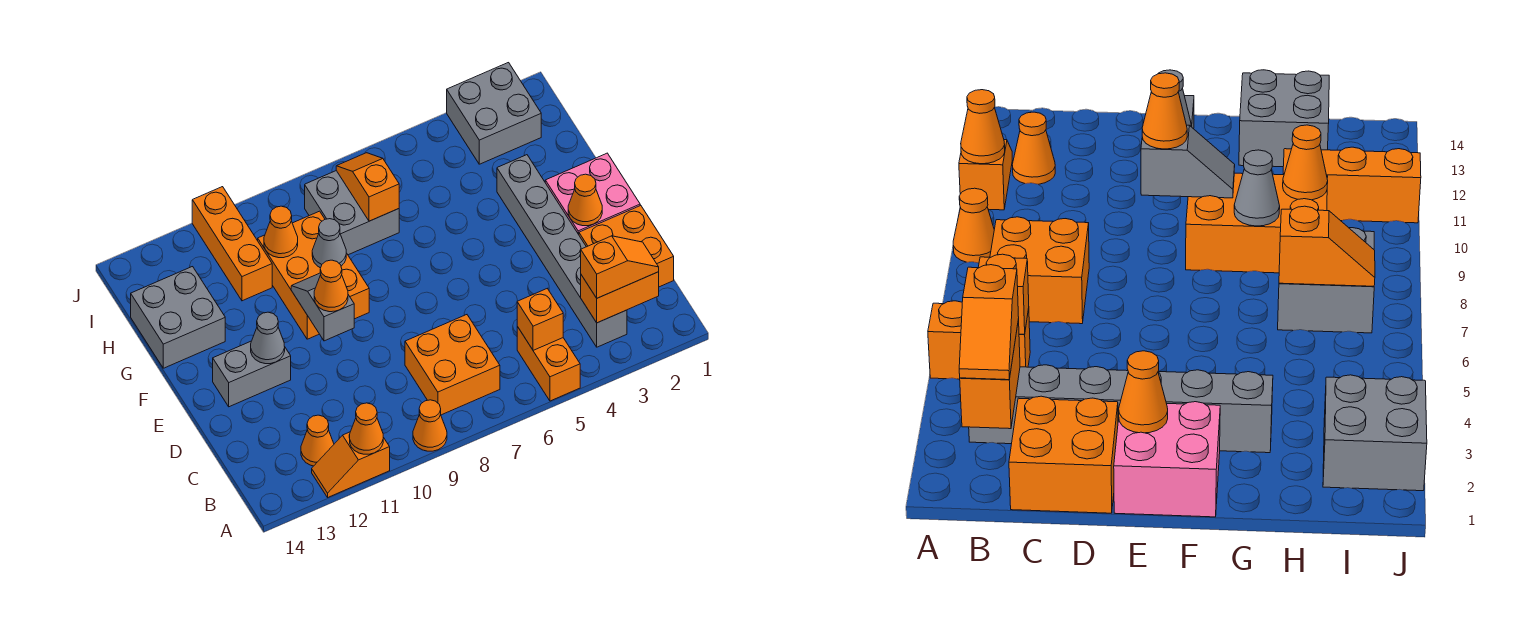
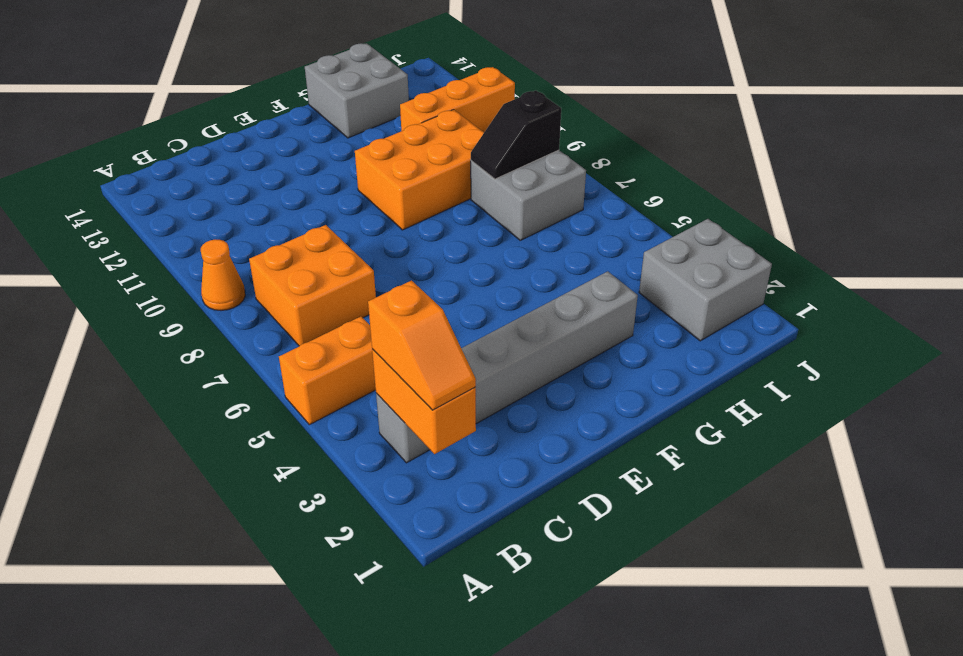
black 1x2 slope [471,91,561,179] -> none
none -> orange 1x2 slope [312,432,390,497]
none -> orange 1x1 cone [301,415,334,466]
none -> orange 2x2 brick [579,205,674,287]

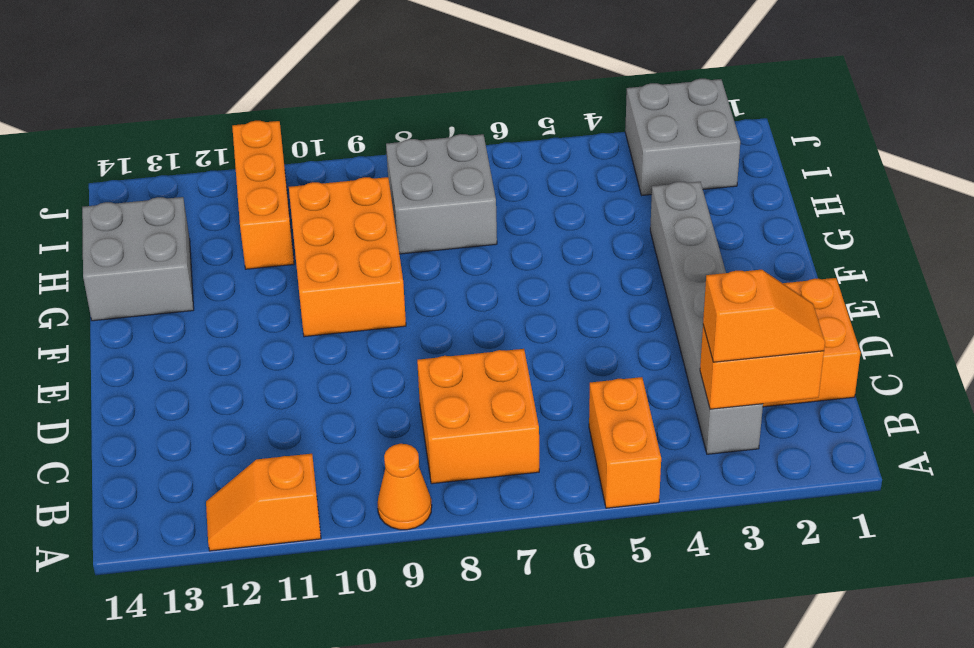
none -> orange 1x1 cone [301,415,334,466]
none -> pink 2x2 brick [545,153,640,235]
none -> grey 1x2 brick [213,341,291,407]

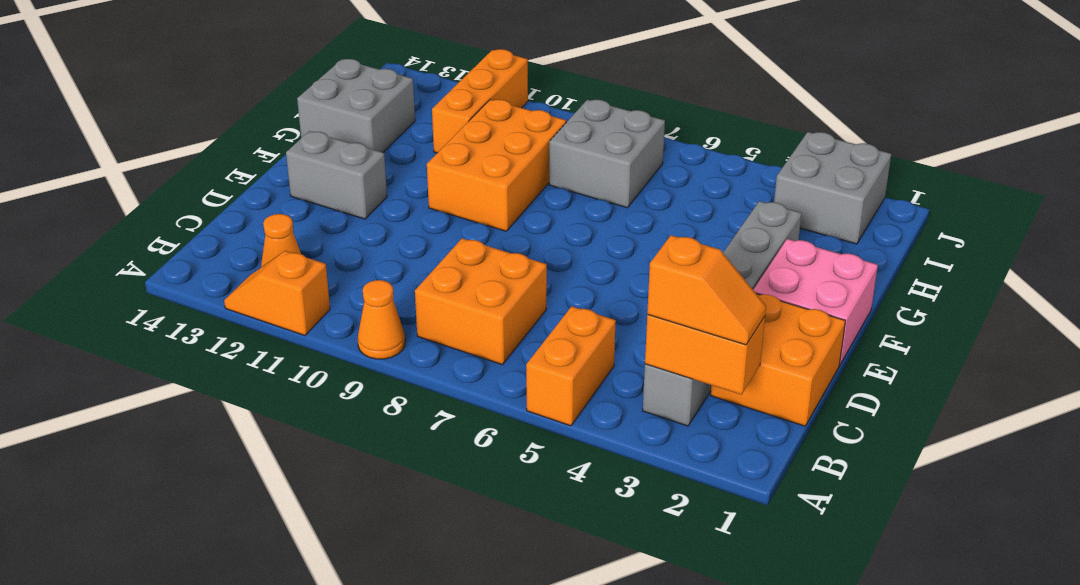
none -> orange 1x1 cone [349,403,383,454]
none -> orange 1x1 brick [517,289,563,350]
none -> orange 1x1 cone [568,174,602,226]

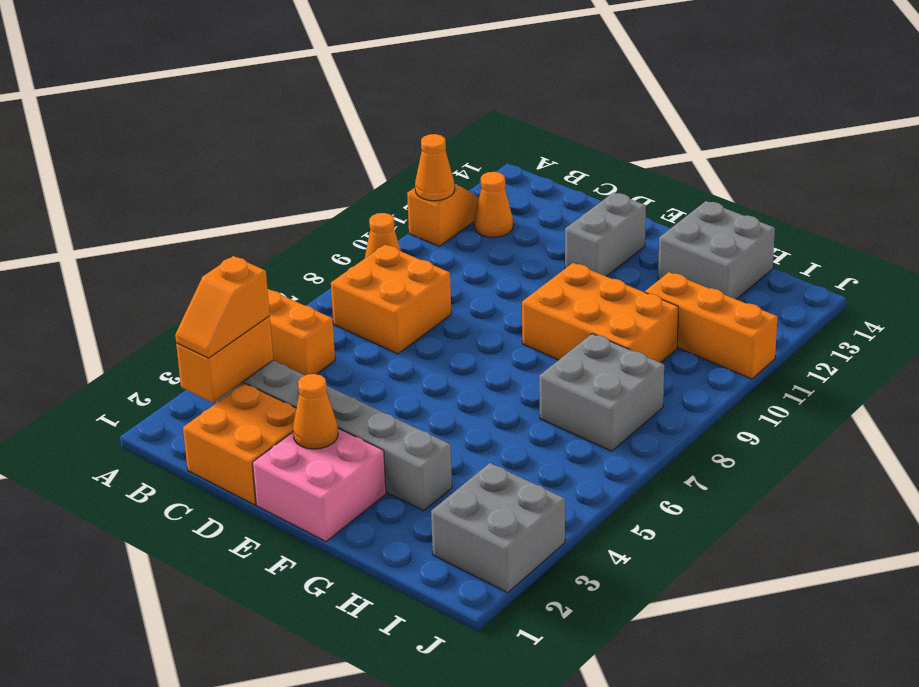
none -> orange 1x1 brick [517,289,563,350]
none -> grey 1x2 slope [291,273,354,341]
none -> grey 1x1 cone [251,312,285,364]

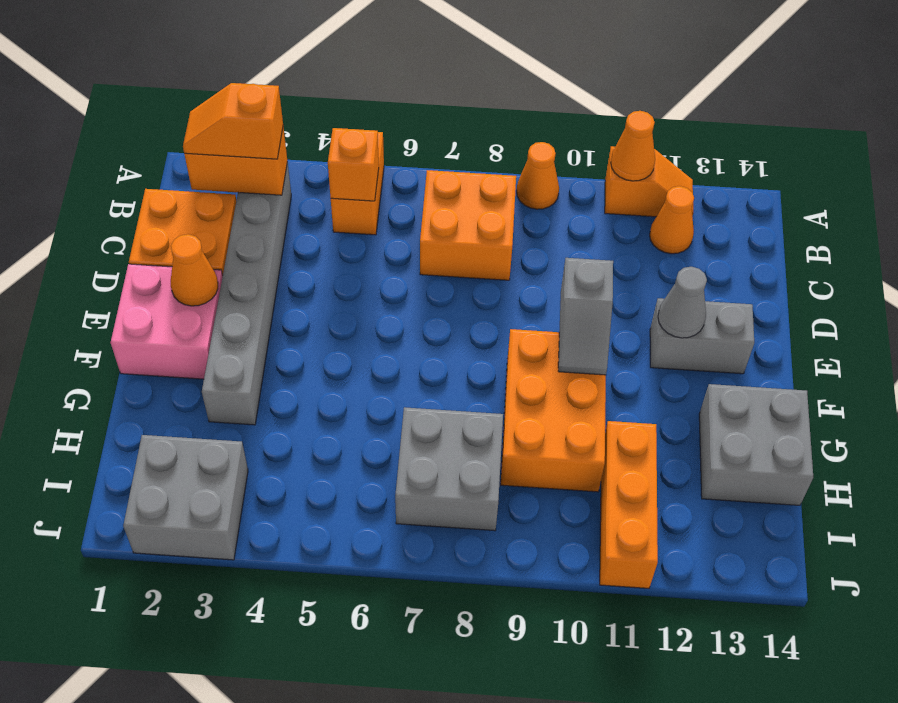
none -> grey 1x1 cone [312,219,346,268]
none -> orange 1x2 slope [336,153,399,221]
none -> orange 1x1 cone [264,206,298,258]

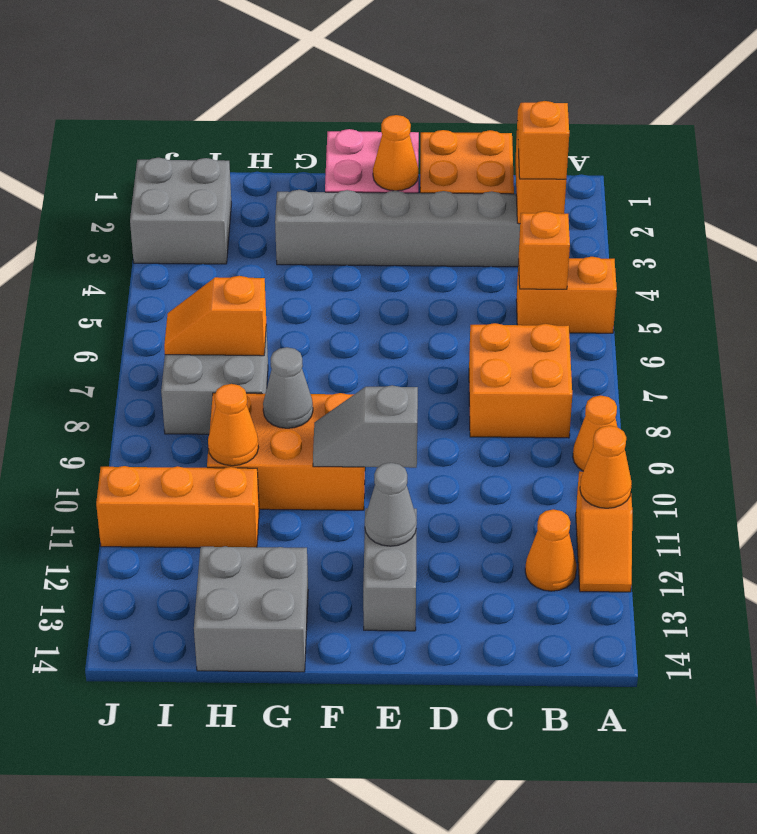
none -> orange 1x1 cone [314,260,348,312]

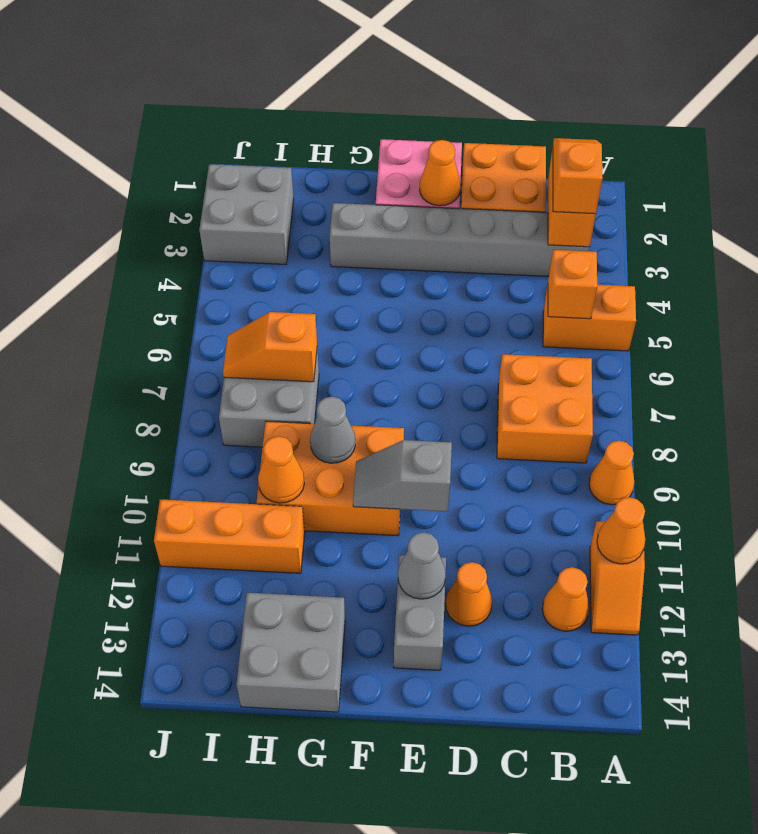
orange 1x1 cone [446,562,492,626] -> orange 1x1 cone moved to [314,260,348,312]

